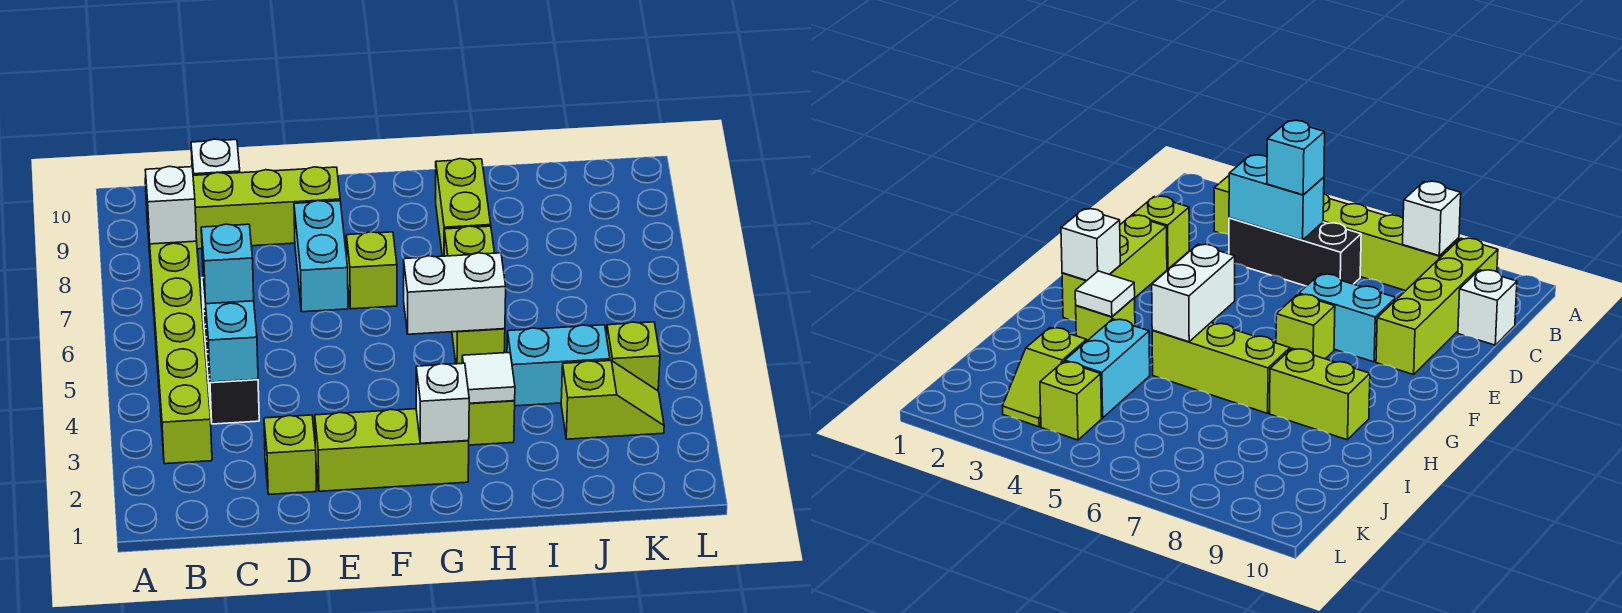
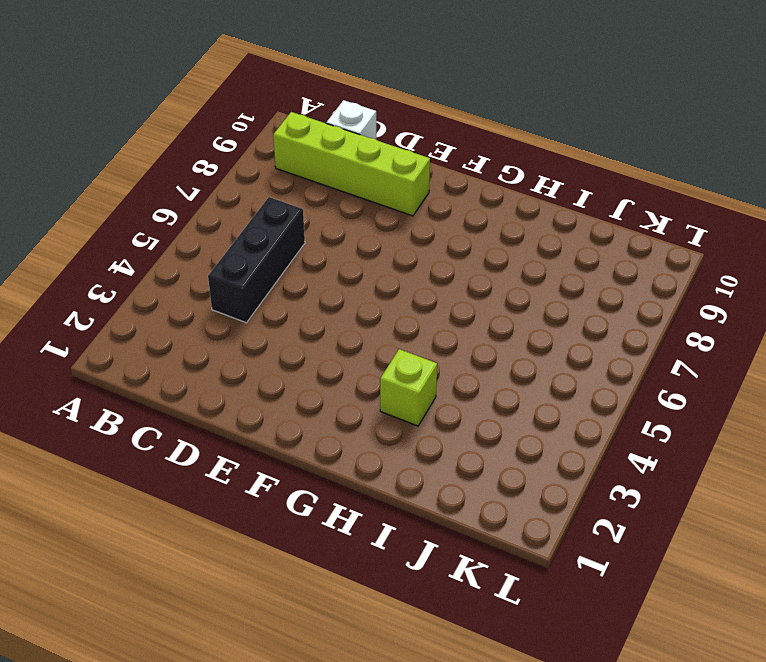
none -> lime 1x6 brick [148,227,212,464]
none -> lime 1x1 brick [264,415,316,494]
none -> lime 1x3 brick [315,409,469,491]

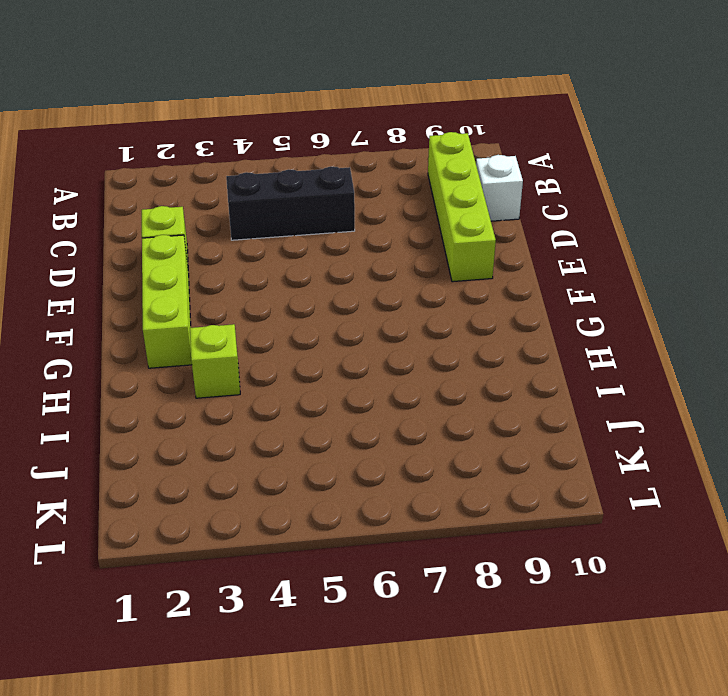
none -> lime 1x6 brick [148,227,212,464]
none -> cyan 1x2 brick [294,201,348,312]
none -> lime 1x1 brick [346,232,397,309]

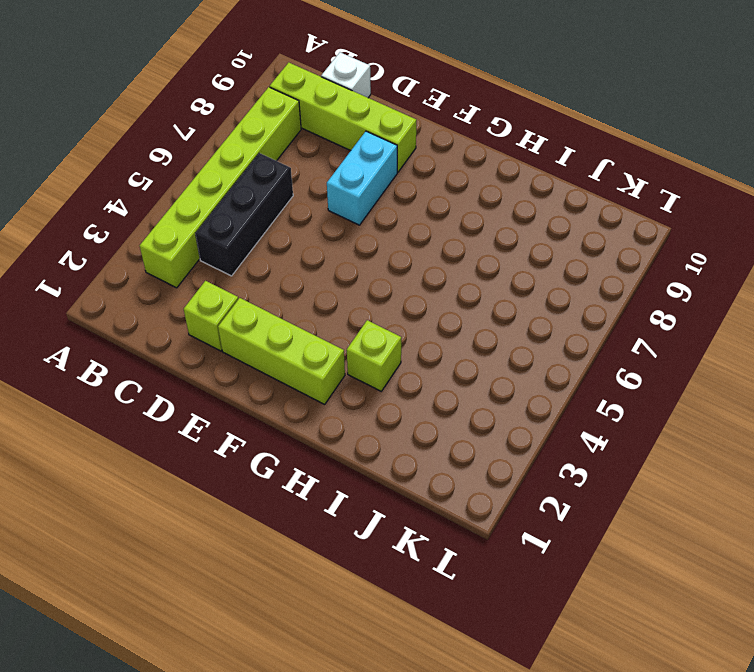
none -> lime 1x1 brick [346,232,397,309]
none -> lime 1x3 brick [444,226,505,364]
none -> lime 1x2 brick [436,159,491,256]

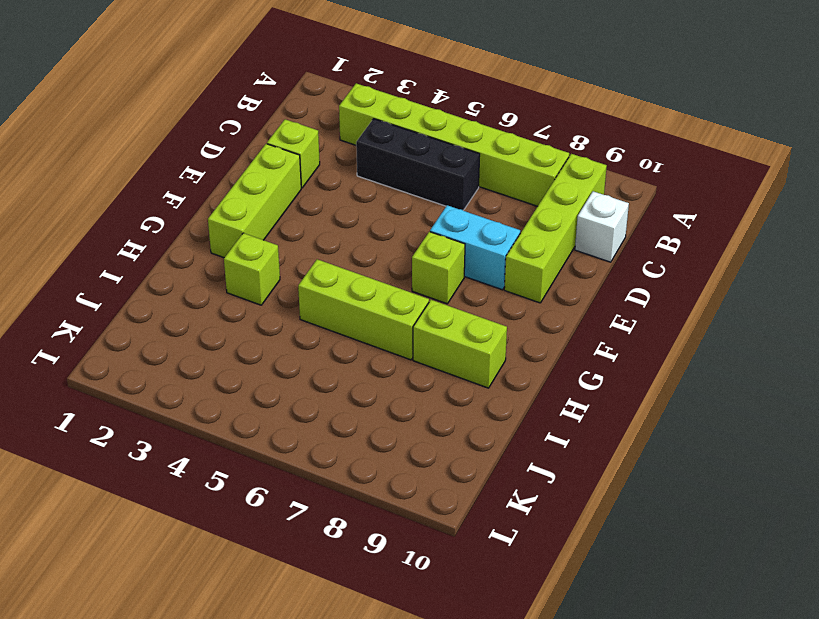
none -> cyan 1x2 brick [507,325,610,406]
none -> lime 1x2 slope [561,361,664,439]
none -> lime 1x1 brick [607,322,660,391]

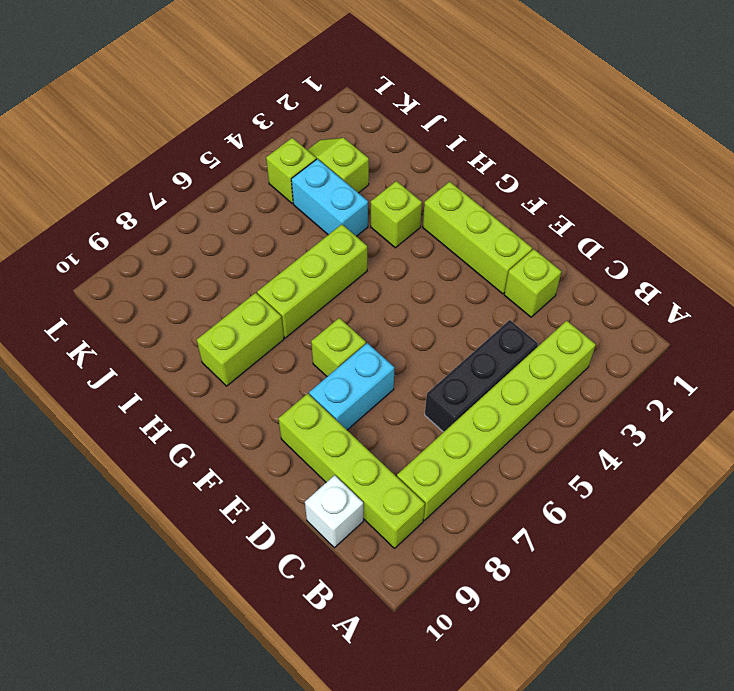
none -> white 1x1 brick [145,166,197,244]
none -> cyan 1x2 brick [203,278,258,382]
none -> white 1x1 brick [416,363,470,443]

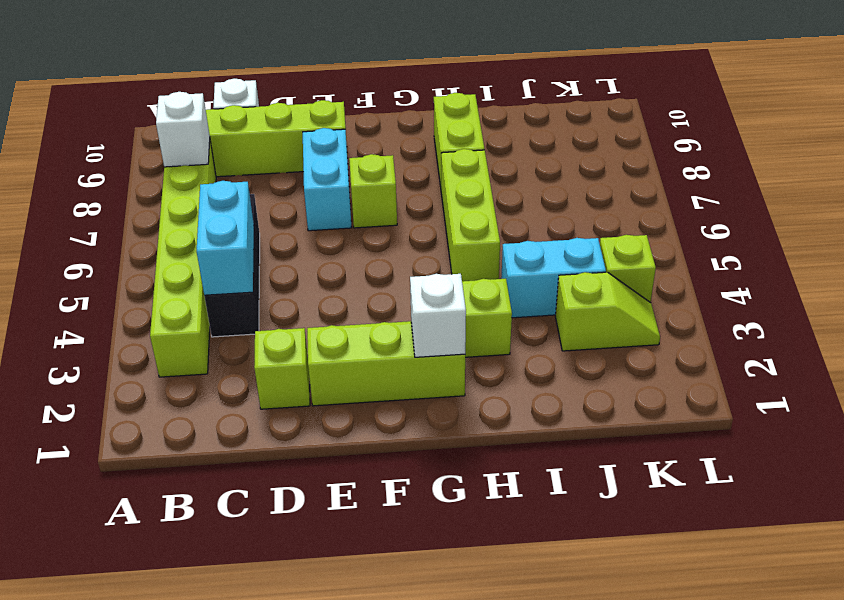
none -> white 1x2 brick [404,253,506,334]
none -> white 1x1 tile [462,352,515,403]
none -> cyan 1x1 brick [201,224,254,304]

